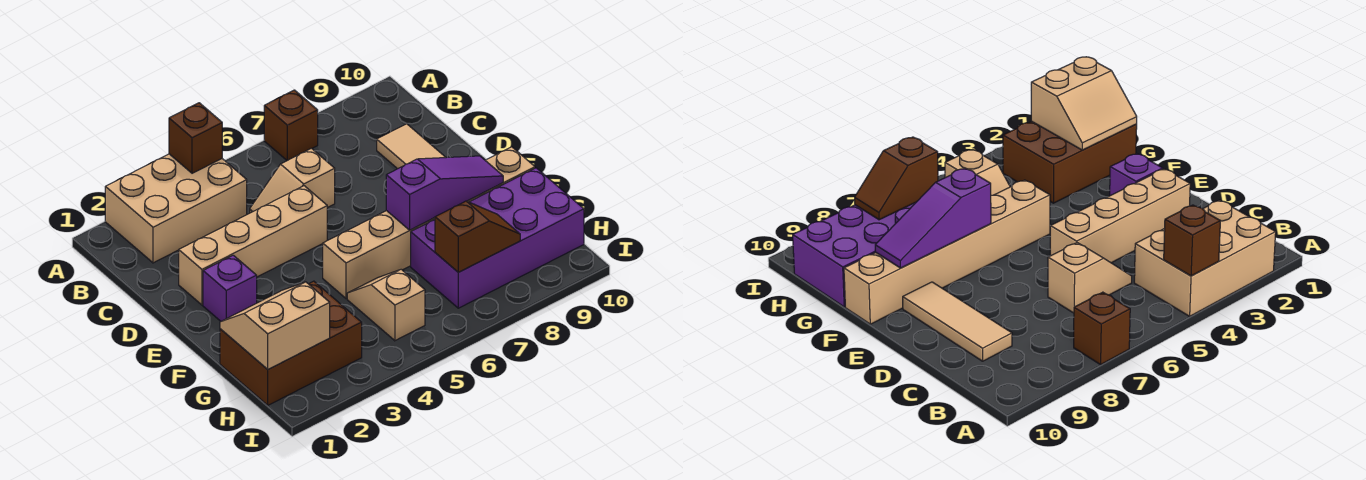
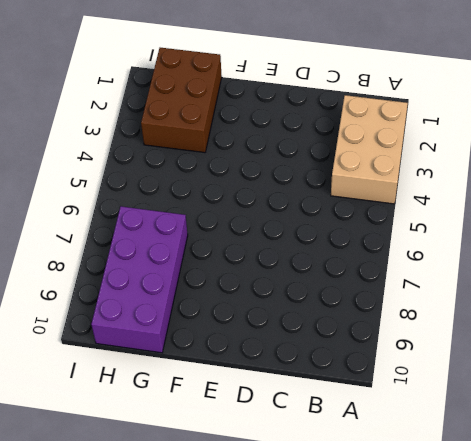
none -> brown 1x1 brick [264,90,318,160]
none -> tan 1x2 slope [250,148,335,213]
none -> tan 1x3 tile [377,124,446,169]

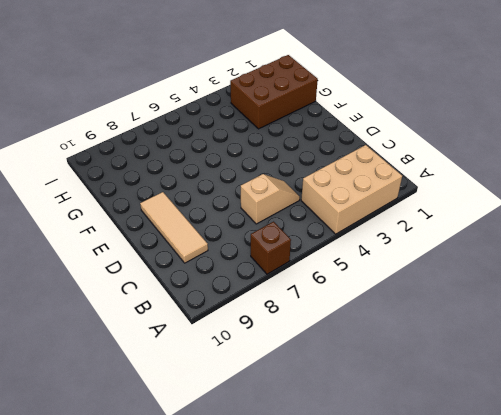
none -> tan 1x4 brick [179,186,327,305]
none -> purple 1x1 brick [203,255,257,321]
none -> tan 1x6 brick [323,147,535,298]

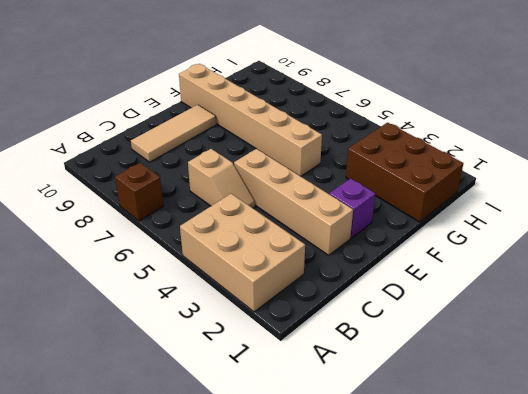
none -> tan 1x2 slope [347,269,425,341]
none -> purple 2x4 brick [411,168,584,308]
none -> brown 1x1 brick [169,103,222,173]

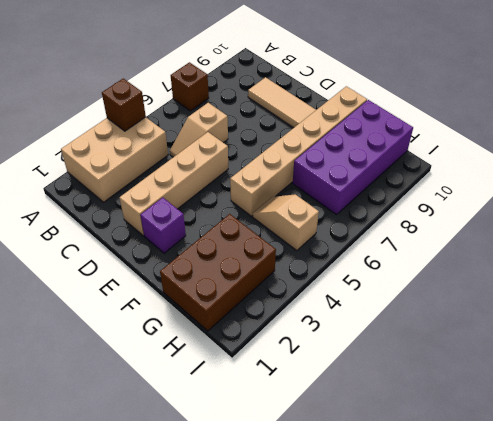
none -> purple 1x3 slope [386,156,503,230]
none -> tan 2x2 slope [220,282,330,369]
none -> brown 1x2 slope [435,201,520,272]

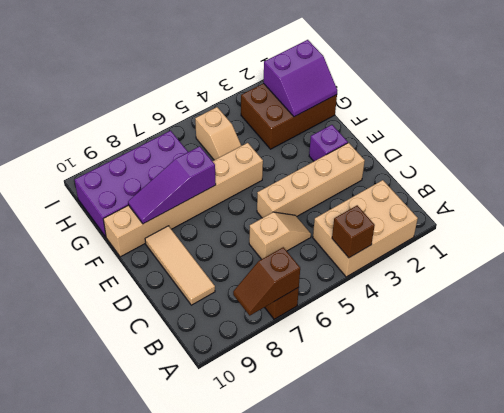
brown 1x2 slope [233,247,300,315] -> brown 1x2 slope moved to [435,201,520,272]
purple 2x2 slope [263,40,337,117] -> tan 2x2 slope [220,282,330,369]

